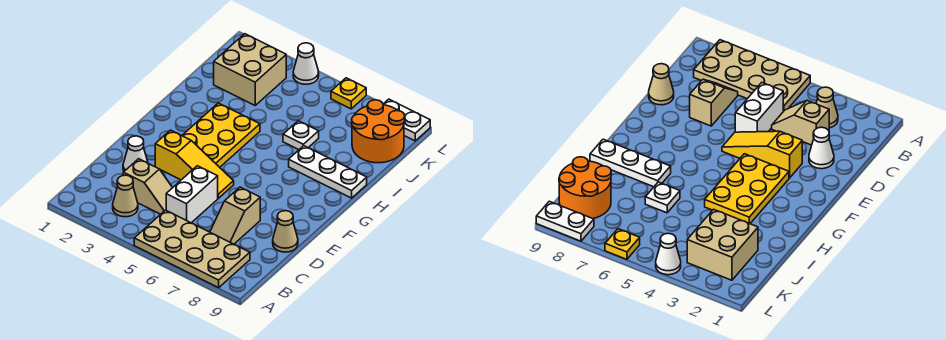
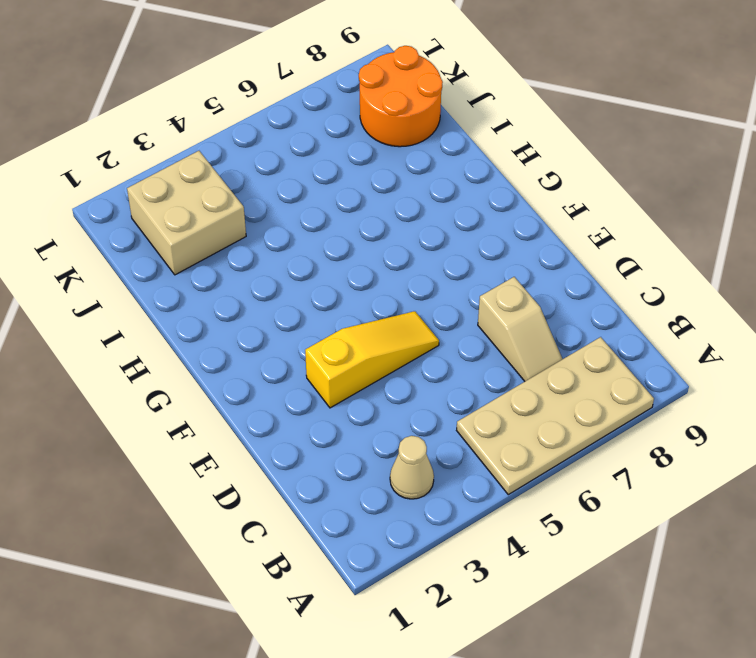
none -> tan 1x2 slope [123,159,173,214]
none -> white 1x2 brick [166,166,218,223]
none -> white 1x1 cone [123,136,148,171]

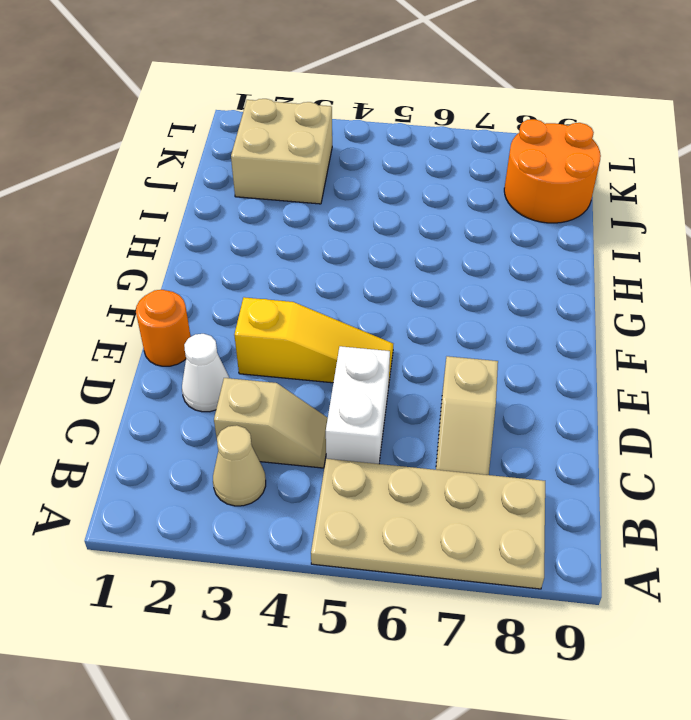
orange 1x1 round brick [136,290,191,366] -> none
none -> tan 1x1 cone [273,211,298,252]
none -> yellow 2x3 plate [182,103,260,167]
none -> white 1x3 plate [289,146,367,198]

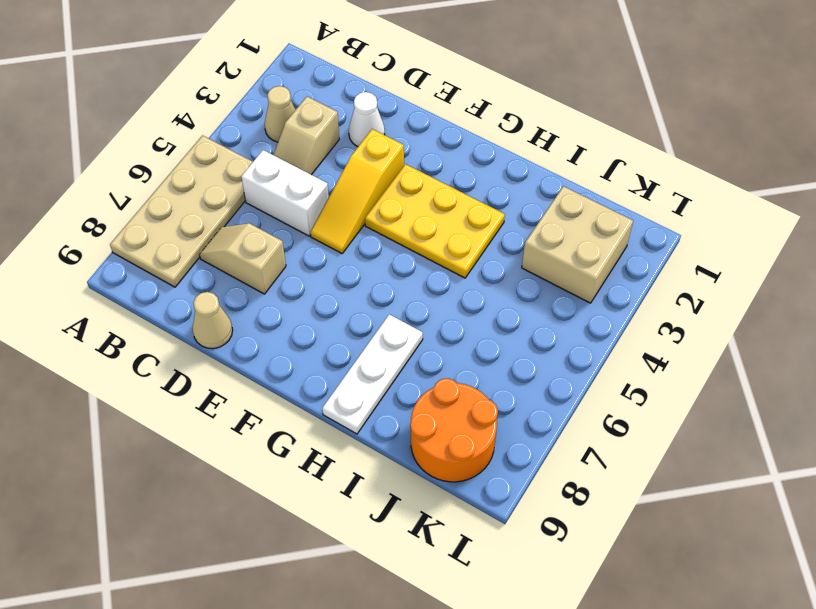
none -> white 1x1 plate [283,121,319,150]
none -> white 1x1 cone [293,43,319,84]
none -> yellow 1x1 plate [331,78,366,109]

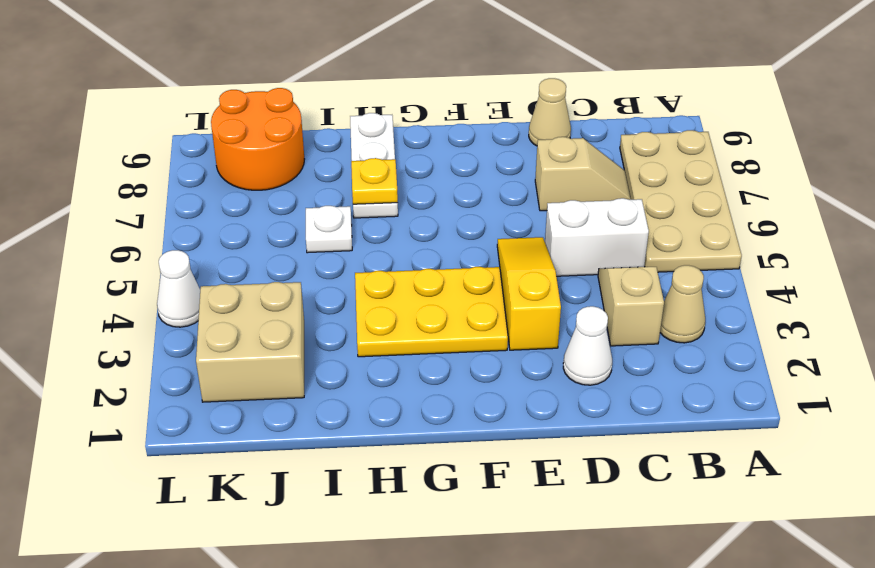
yellow 1x1 plate [351,158,398,204] -> yellow 1x1 plate moved to [331,78,366,109]
none -> white 1x2 plate [383,99,430,141]

